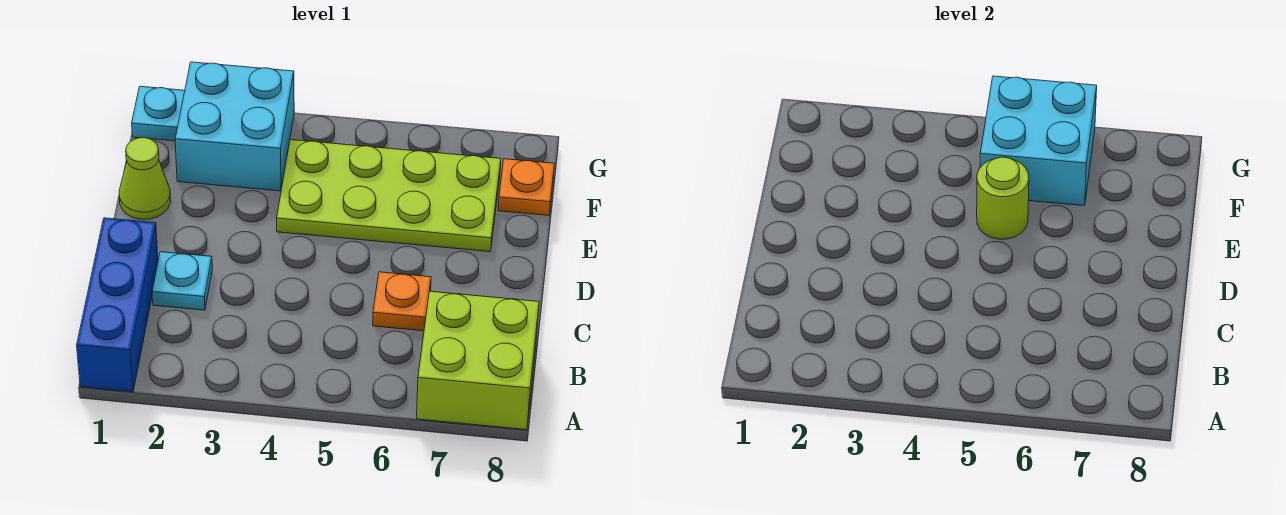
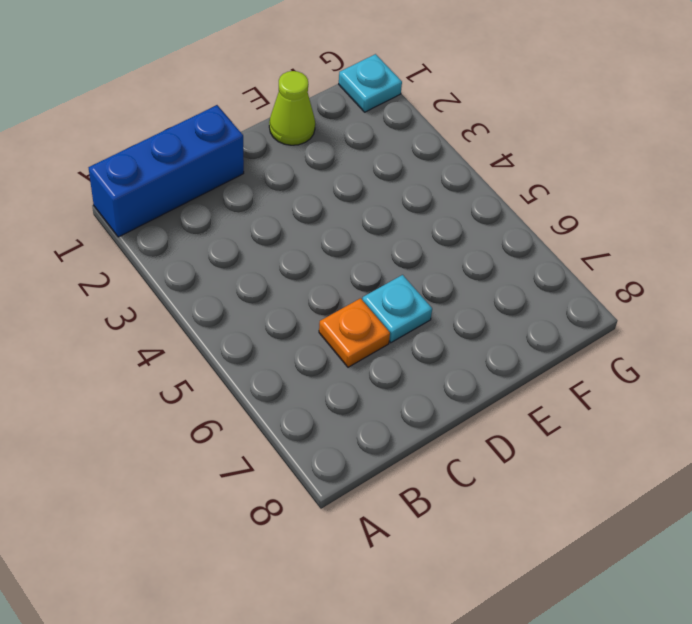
cyan 1x1 plate [362,275,432,343] -> cyan 1x1 plate moved to [152,252,212,310]
none -> lime 2x2 brick [417,291,539,430]
none -> lime 2x4 plate [277,140,501,252]

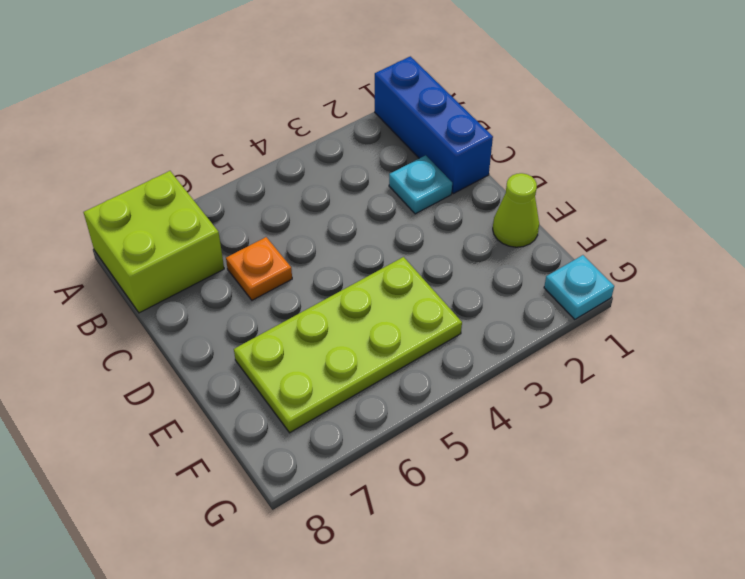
none -> cyan 2x2 brick [175,62,294,191]
none -> orange 1x1 plate [498,159,554,216]

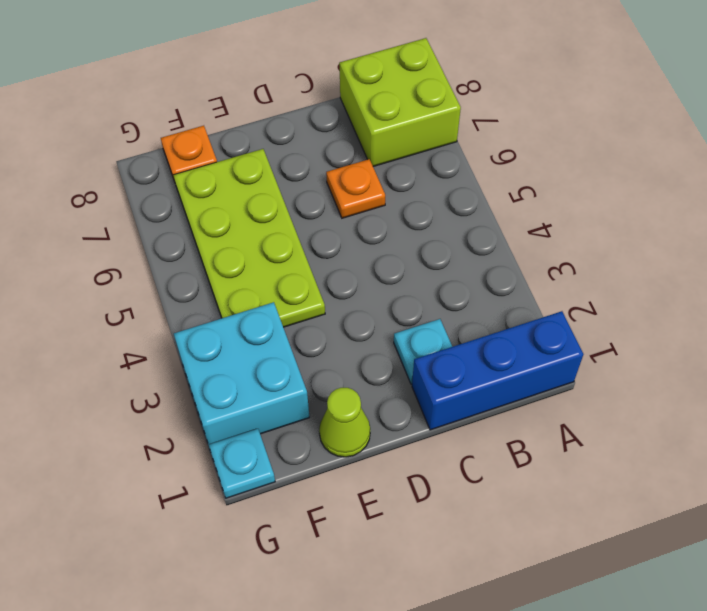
none -> lime 1x1 round brick [977,157,1029,239]
none -> cyan 2x2 brick [980,76,1097,206]

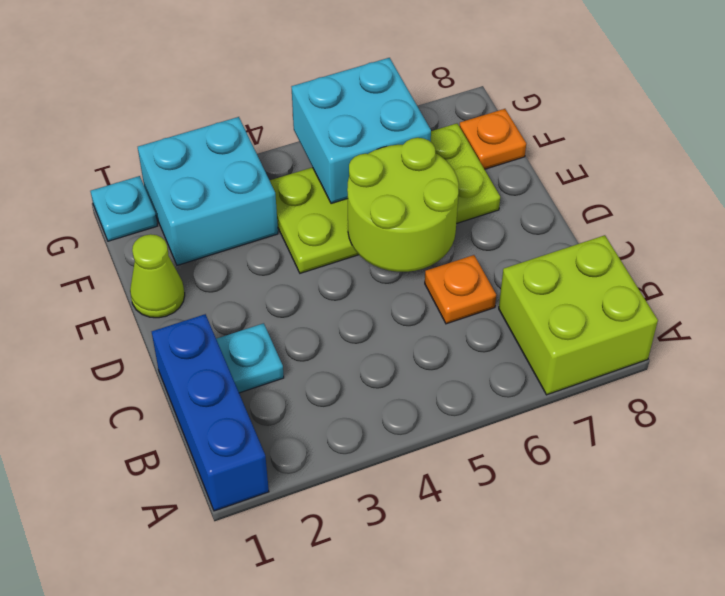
lime 2x2 round brick [347,138,459,272] -> lime 1x1 round brick [977,157,1029,239]

